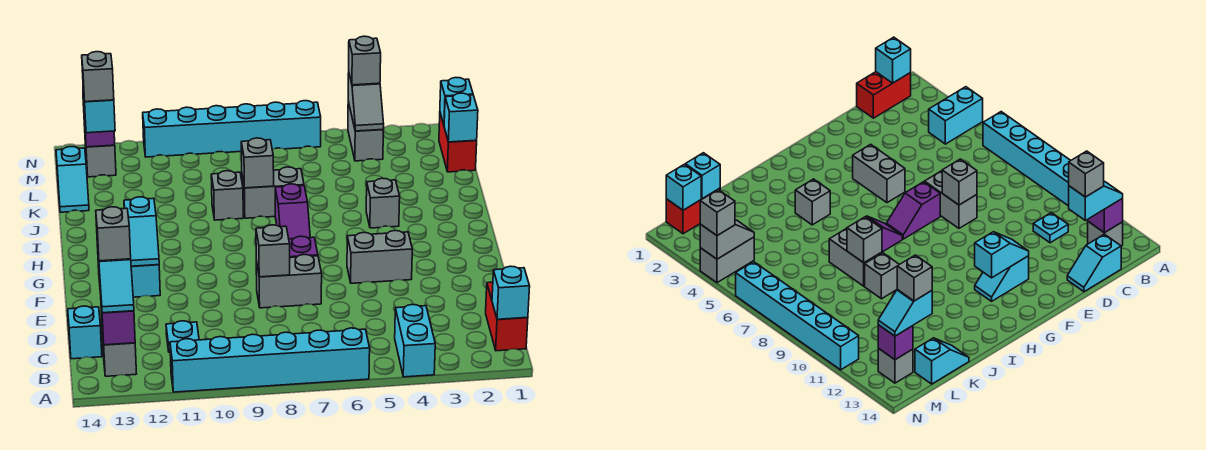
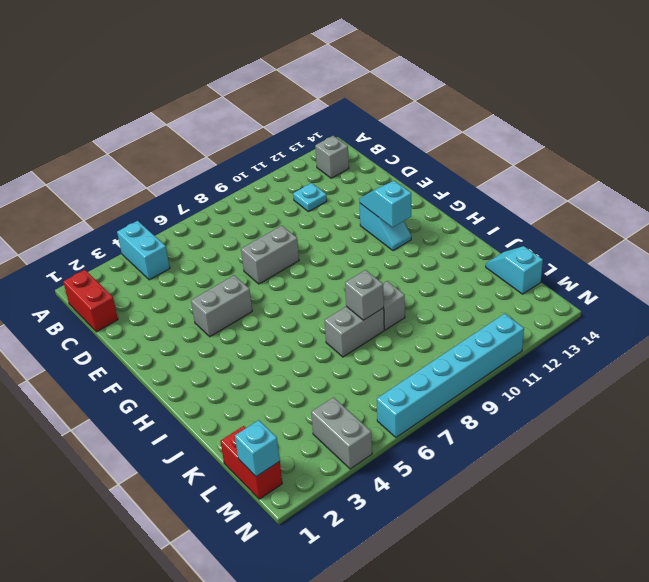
none -> cyan 1x6 brick [170,328,370,392]
none -> cyan 1x2 slope [68,306,102,359]
none -> purple 1x2 slope [289,236,318,258]
none -> purple 1x2 slope [275,184,310,239]

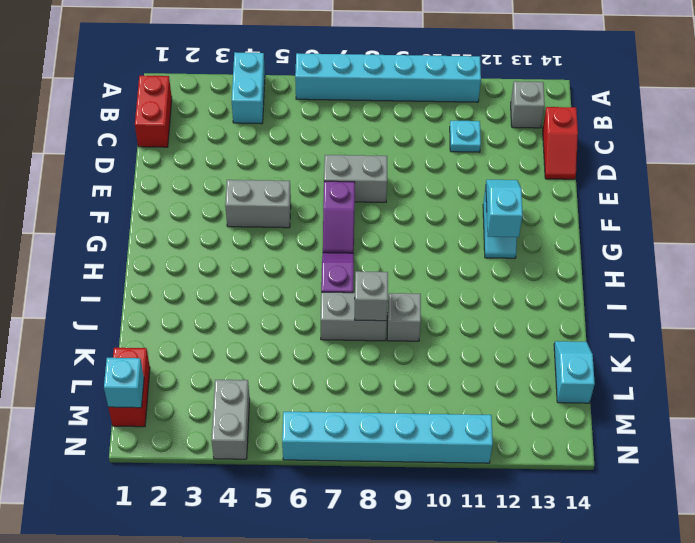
red 1x2 slope [543,107,578,179] -> cyan 1x2 slope [68,306,102,359]
none -> grey 1x1 brick [366,178,400,228]
none -> grey 1x1 brick [85,140,116,177]
none -> cyan 1x1 brick [492,266,530,319]
none -> purple 1x1 brick [101,305,135,345]

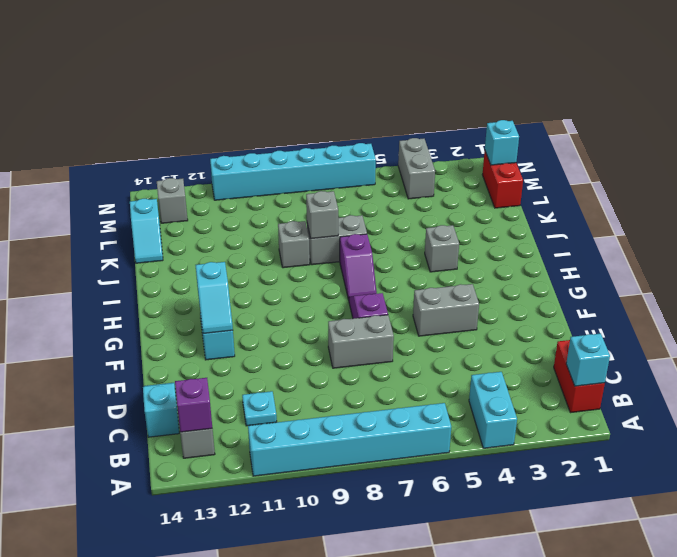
none -> grey 1x1 brick [256,225,290,277]
none -> cyan 1x1 brick [444,93,478,142]
none -> grey 1x2 slope [348,73,384,131]
none -> purple 1x1 brick [83,104,115,147]

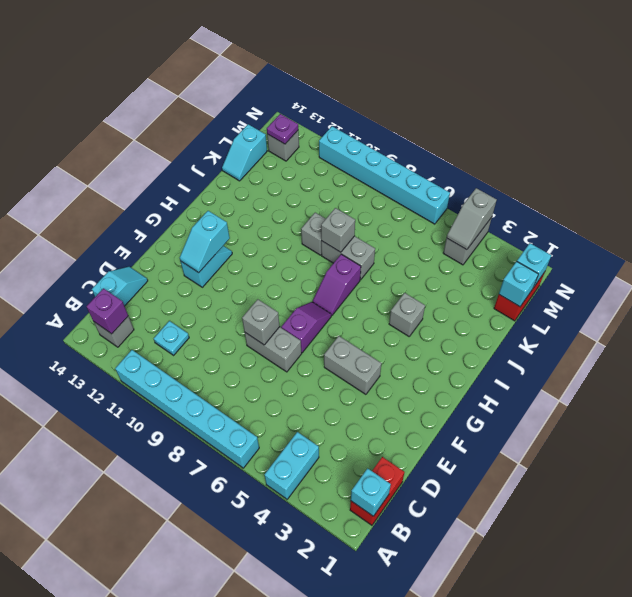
purple 1x1 plate [267,114,298,144] -> purple 1x1 brick [83,104,115,147]
none -> cyan 1x2 slope [97,246,134,313]
none -> cyan 1x2 slope [83,90,115,133]
none -> grey 1x1 brick [349,36,381,85]
none -> grey 1x1 brick [96,207,131,261]

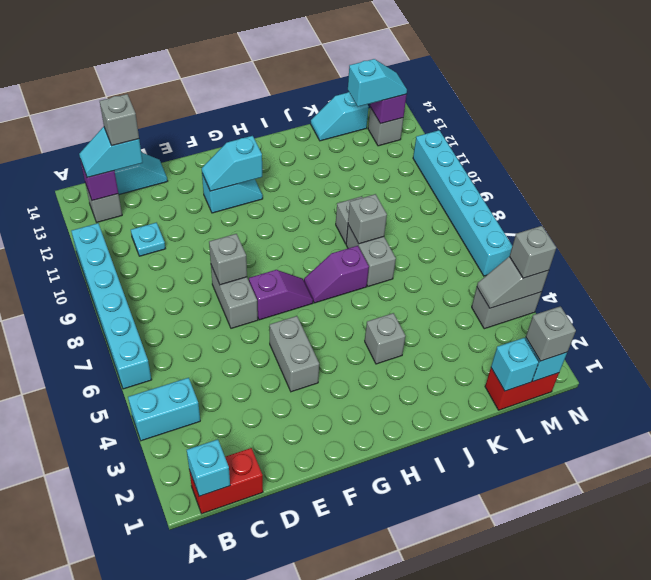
grey 1x1 brick [526,306,576,361] -> grey 1x1 brick moved to [82,52,114,102]

